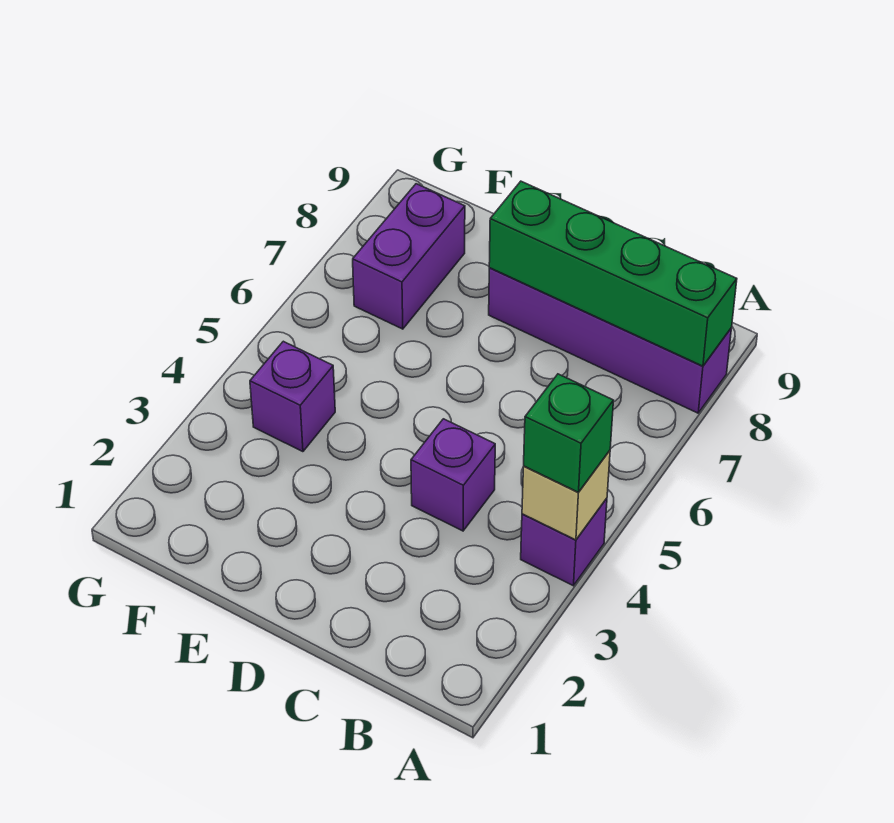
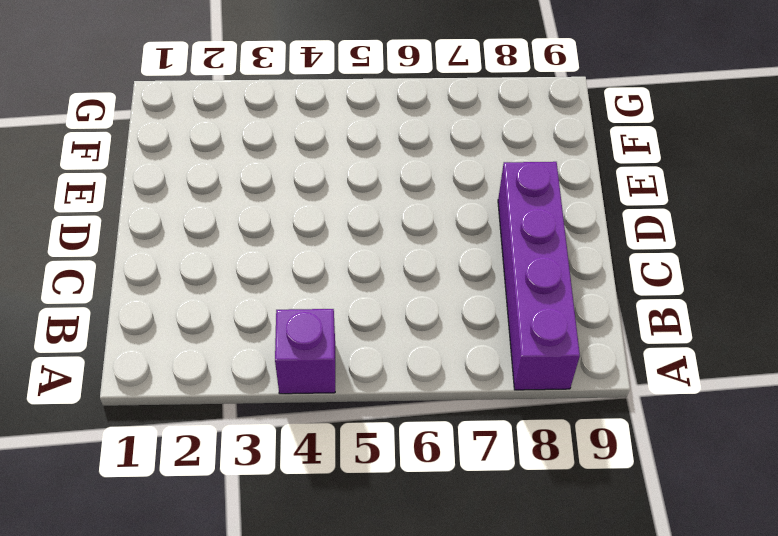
none -> purple 1x1 brick [411,419,495,531]
none -> purple 1x1 brick [250,341,335,452]

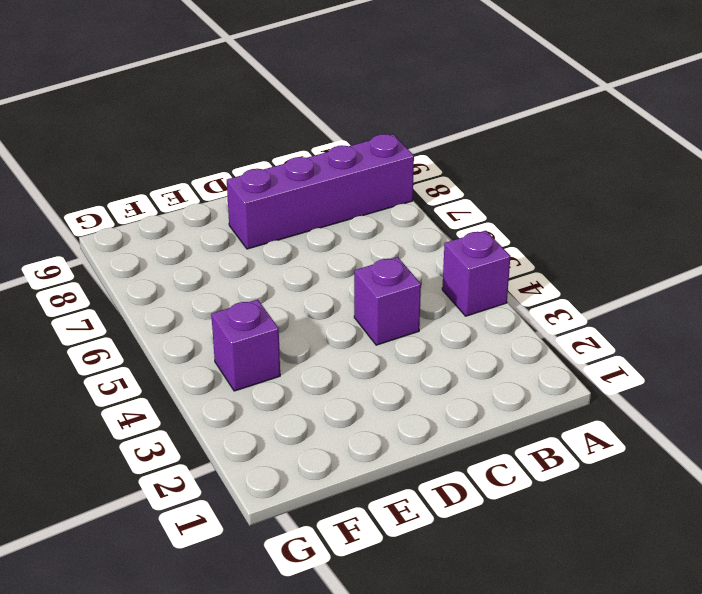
none -> purple 1x2 brick [353,184,465,329]
none -> tan 1x1 brick [522,451,610,540]

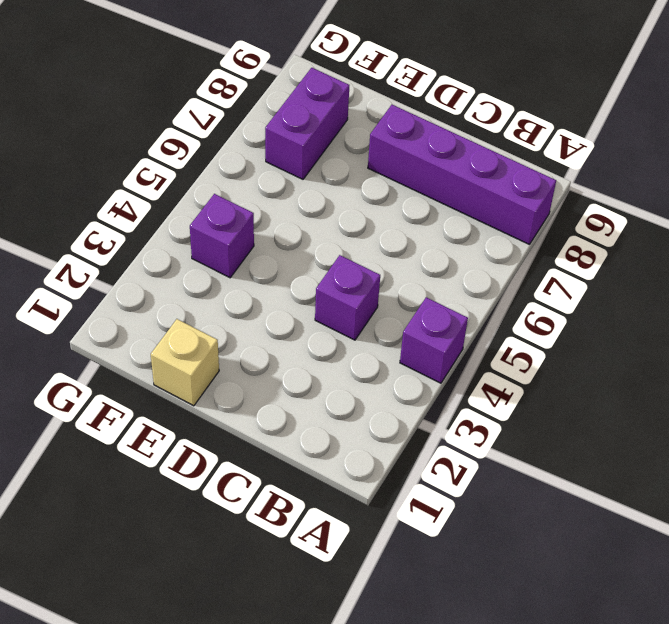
tan 1x1 brick [151,319,219,406] -> tan 1x1 brick moved to [522,451,610,540]
none -> green 1x4 brick [489,181,737,366]
none -> green 1x1 brick [524,374,613,492]

